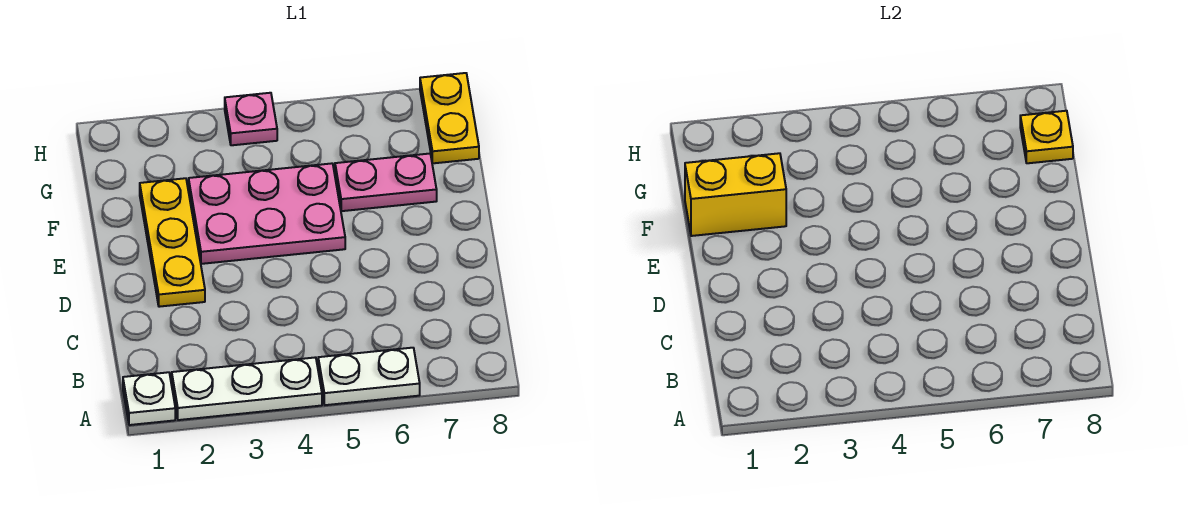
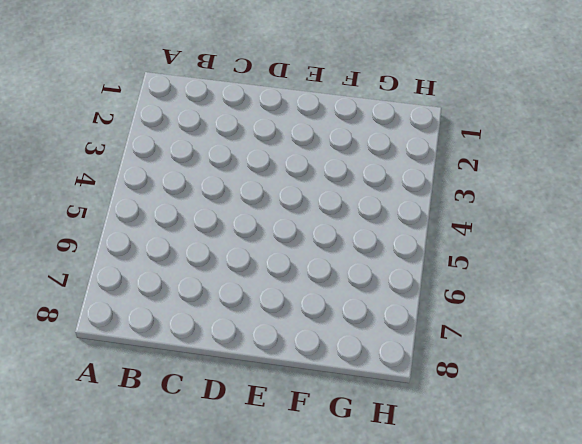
none -> white 1x1 plate [123,372,175,425]
none -> white 1x3 plate [172,357,322,420]

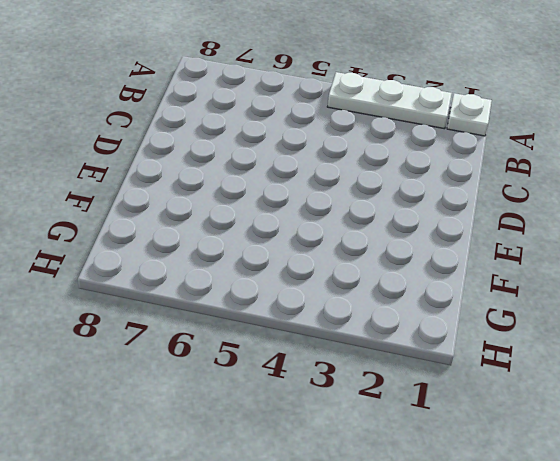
none -> white 1x2 plate [318,348,420,405]
none -> yellow 1x3 plate [140,178,205,307]

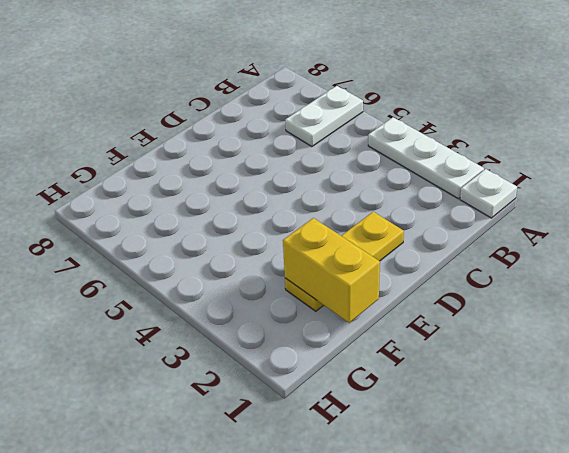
white 1x2 plate [285,86,363,147] -> white 1x2 plate turned to [318,348,420,405]
none -> pink 2x3 plate [189,163,345,264]
none -> pink 1x2 plate [335,154,437,211]

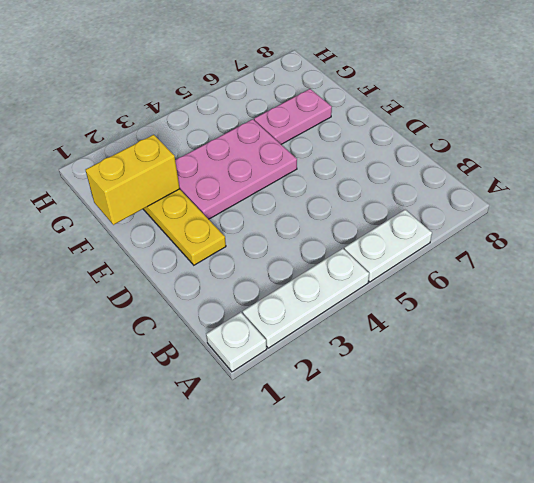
none -> yellow 1x2 plate [420,73,479,163]
none -> pink 1x1 plate [225,93,277,145]

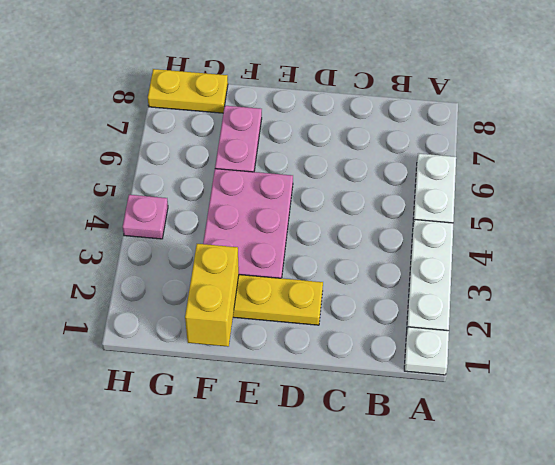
none -> yellow 1x1 plate [1020,111,1073,163]

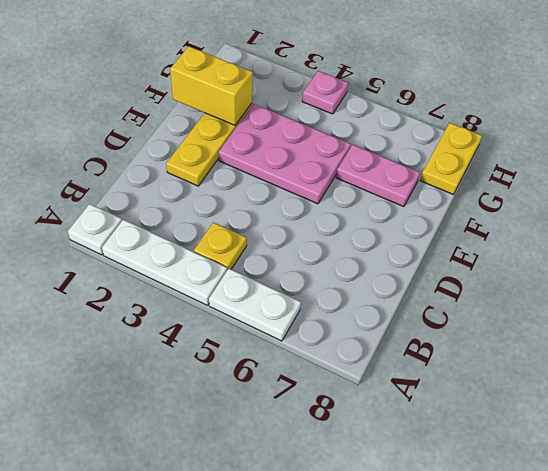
yellow 1x1 plate [194,222,247,270] -> yellow 1x1 plate moved to [1020,111,1073,163]

